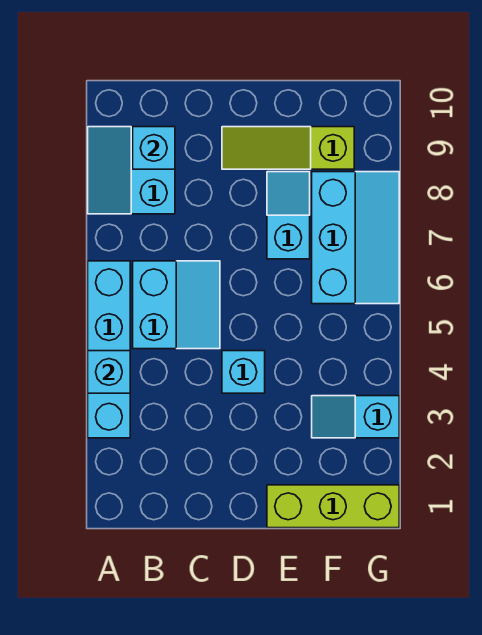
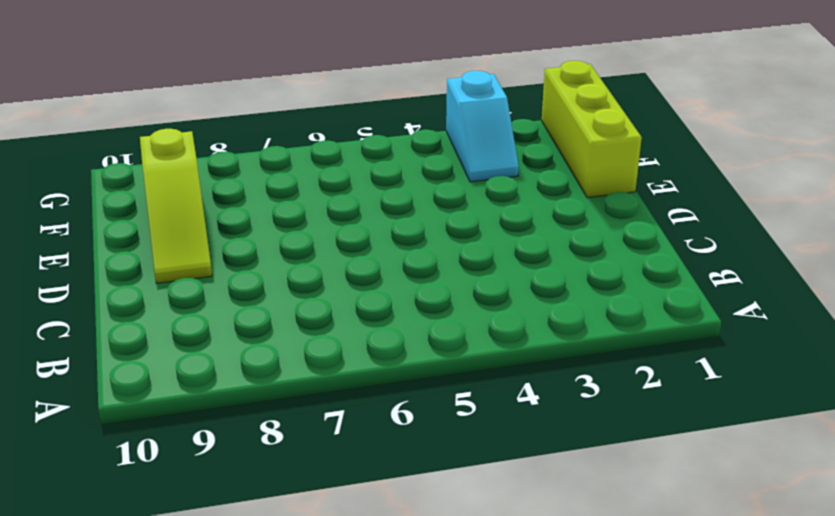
none -> cyan 1x4 brick [88,261,130,438]
none -> cyan 2x2 slope [88,127,175,214]

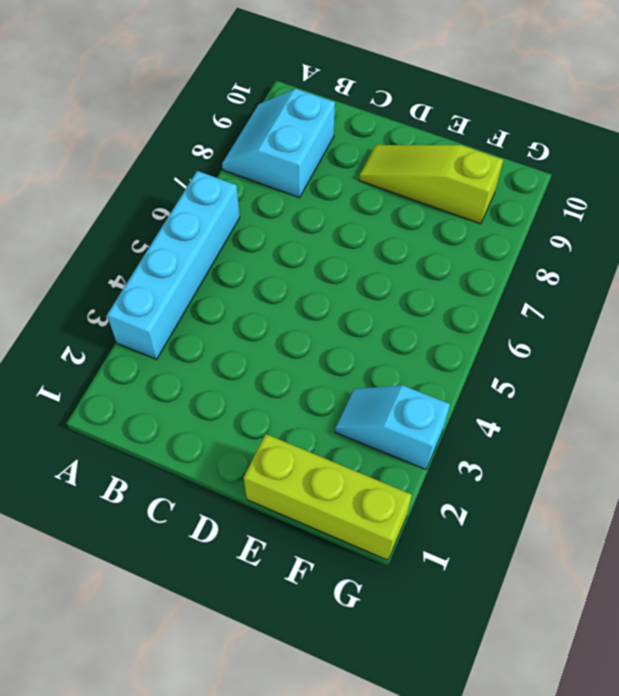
none -> cyan 2x2 slope [133,261,220,349]
none -> cyan 1x1 brick [222,351,265,393]

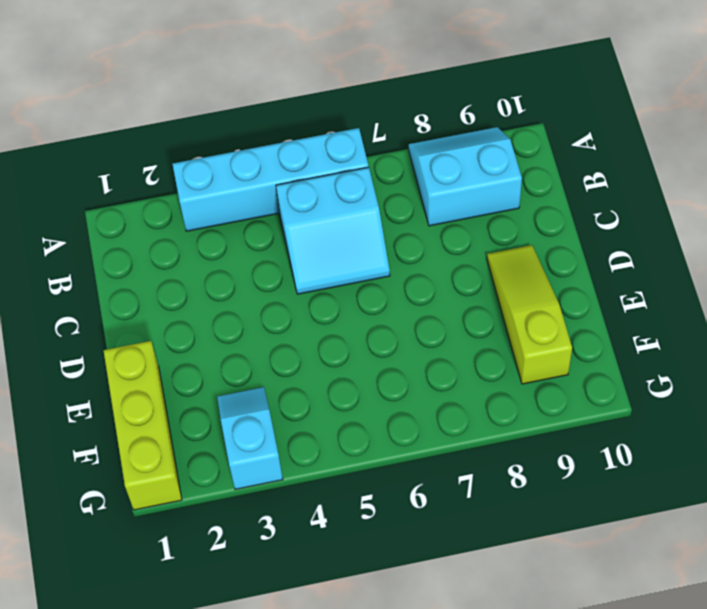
none -> cyan 1x1 brick [222,351,265,393]
none -> cyan 1x2 slope [267,172,310,259]

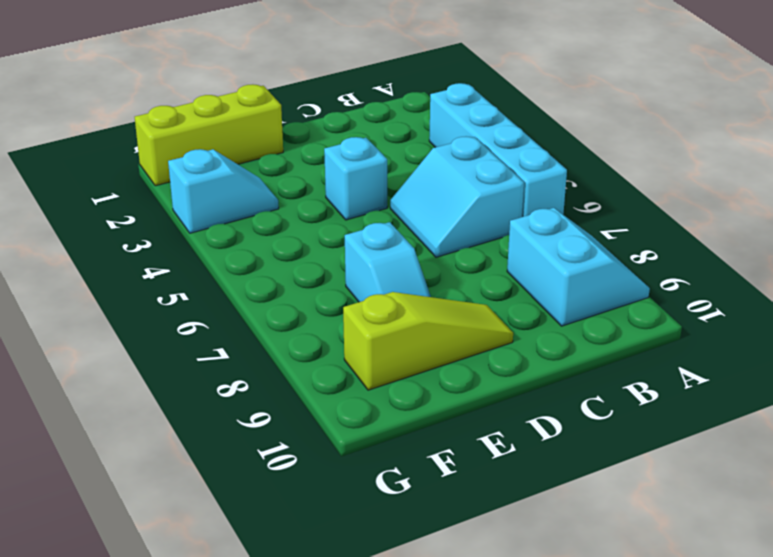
none -> cyan 2x3 slope [312,172,399,304]
none -> cyan 1x1 brick [88,351,130,393]

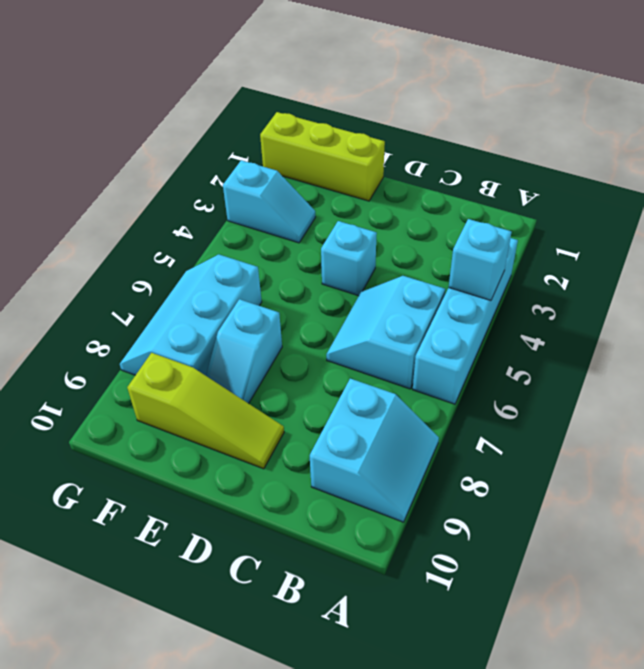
none -> cyan 1x1 brick [133,127,175,169]

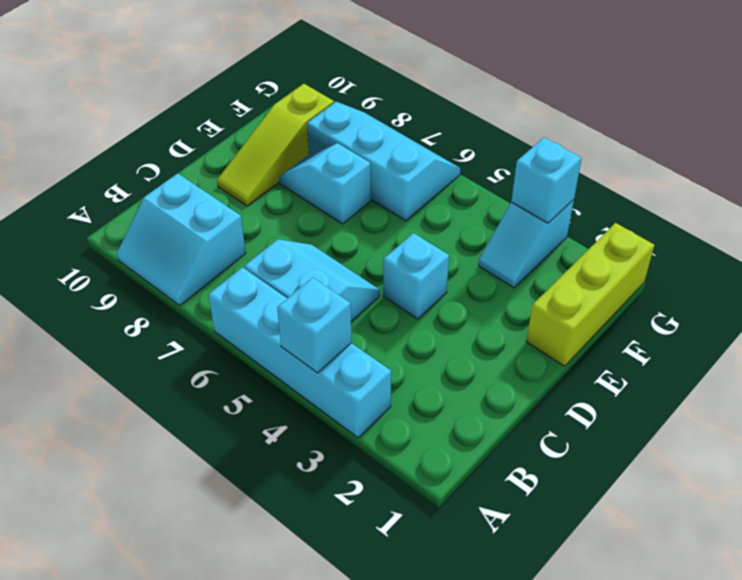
cyan 1x1 brick [511,138,582,223] -> cyan 1x1 brick moved to [133,127,175,169]

